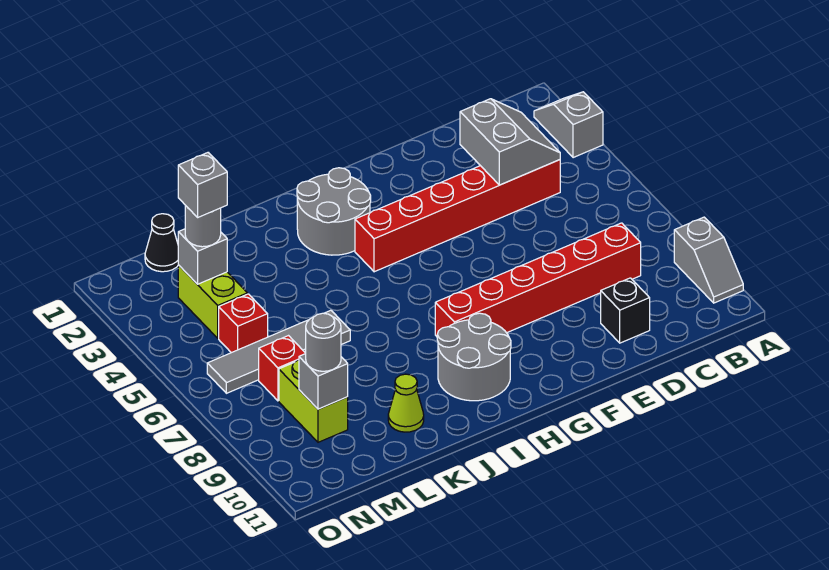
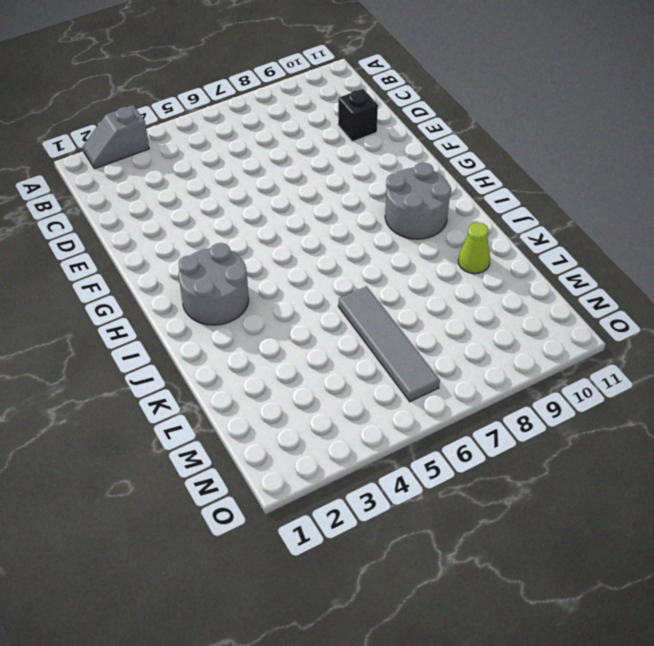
none -> grey 1x2 slope [674,217,743,303]
none -> red 1x6 brick [355,160,560,272]
none -> red 1x6 brick [435,223,641,336]

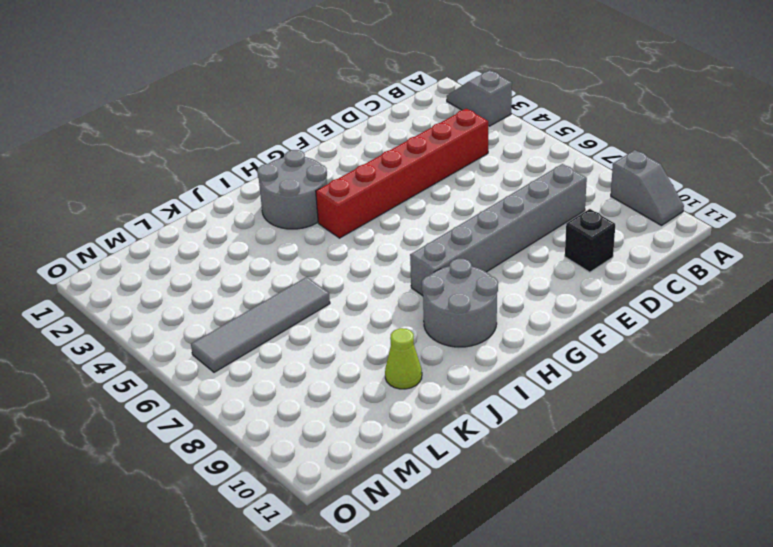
grey 1x6 brick [410,164,587,296] -> red 1x6 brick [435,223,641,336]
none -> black 1x1 cone [145,214,178,272]
none -> lime 1x2 brick [178,265,247,338]
none -> red 1x1 brick [219,294,268,353]

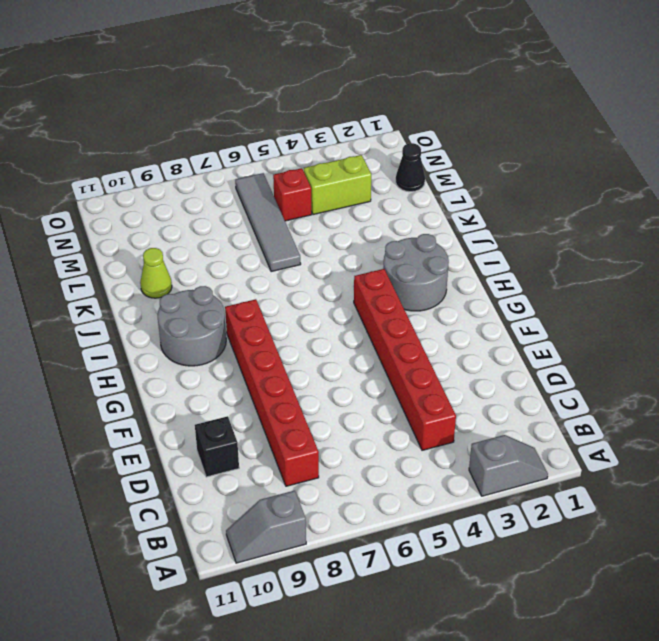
none -> red 1x1 brick [259,336,306,401]
none -> lime 1x2 brick [279,360,348,442]
none -> grey 2x2 slope [460,99,560,185]

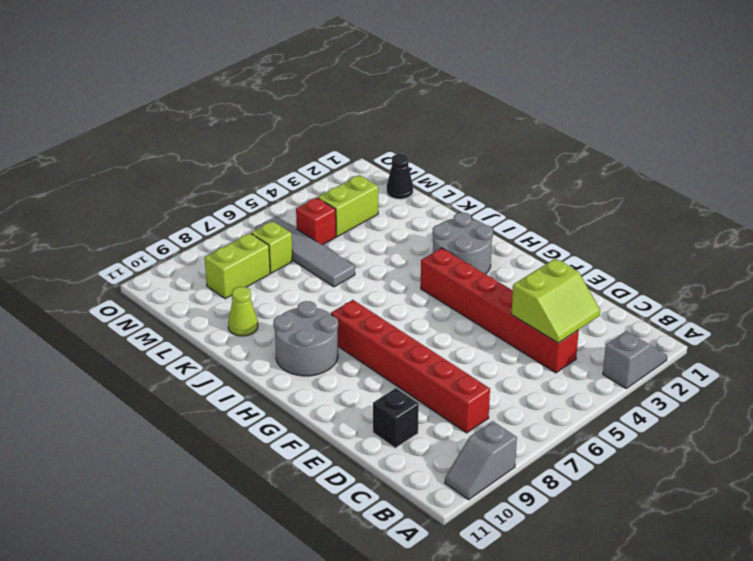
lime 2x2 slope [511,258,600,343] -> grey 2x2 slope [460,99,560,185]
lime 1x1 brick [251,221,293,273] -> red 1x1 brick [259,336,306,401]
none -> grey 1x1 brick [178,229,227,284]
none -> grey 1x1 brick [299,354,348,409]
none -> grey 1x1 round brick [185,205,221,247]

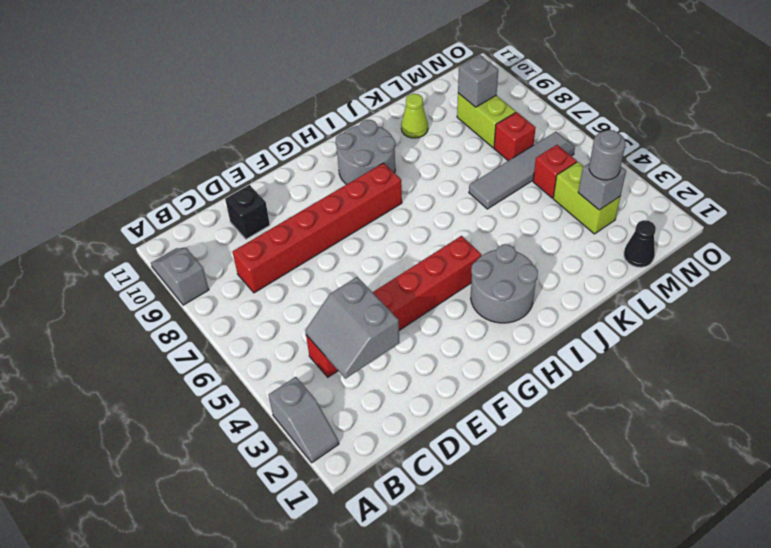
none -> grey 1x1 round brick [306,313,341,371]
none -> grey 1x1 brick [178,153,227,217]

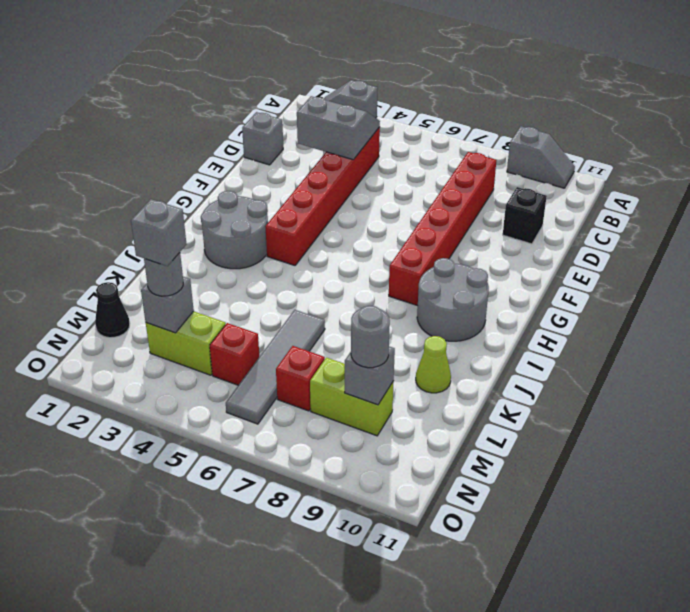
grey 1x1 brick [242,112,283,165] -> none

